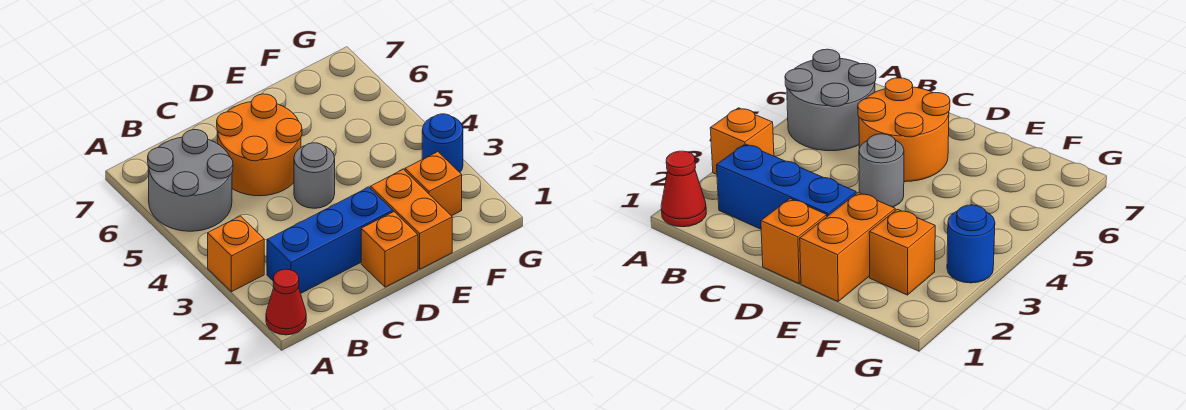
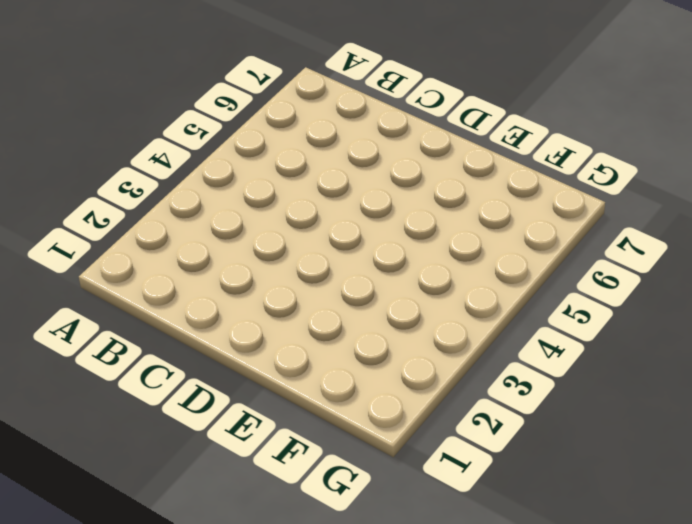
none -> red 1x1 cone [266,269,306,335]
none -> orange 1x1 brick [208,216,264,292]

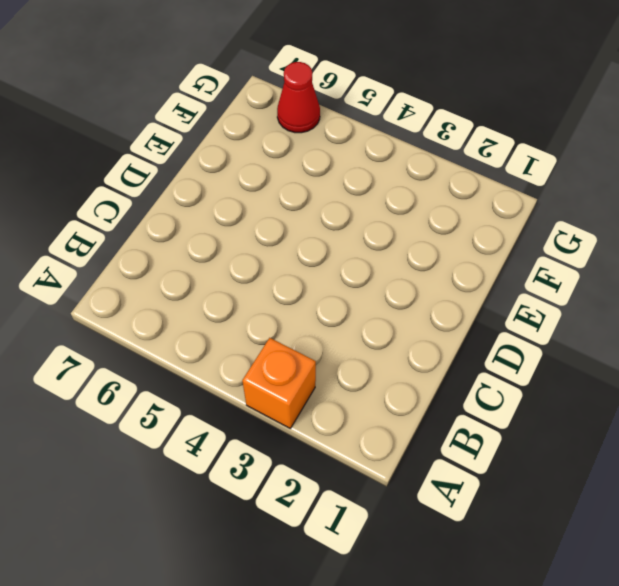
red 1x1 cone [277,62,320,133] -> red 1x1 cone moved to [266,269,306,335]
none -> grey 2x2 round brick [148,130,233,231]
none -> blue 1x3 brick [267,187,393,293]

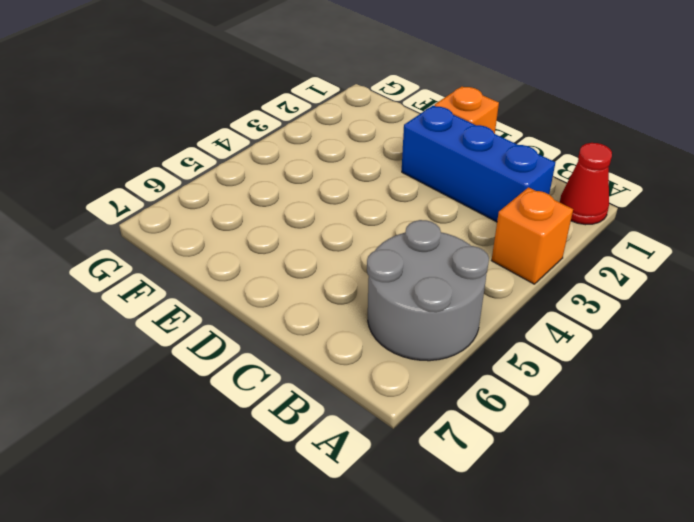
none -> orange 2x2 round brick [217,94,302,196]
none -> grey 1x1 round brick [294,143,335,208]

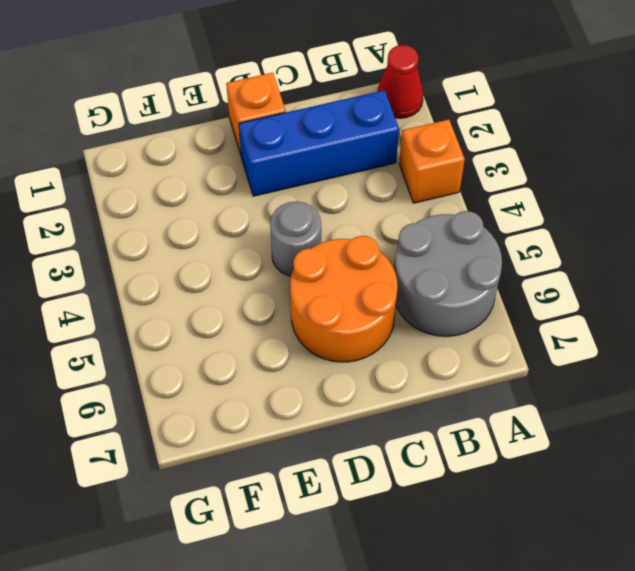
none -> orange 1x2 brick [371,169,452,269]
none -> orange 1x1 brick [405,152,462,216]

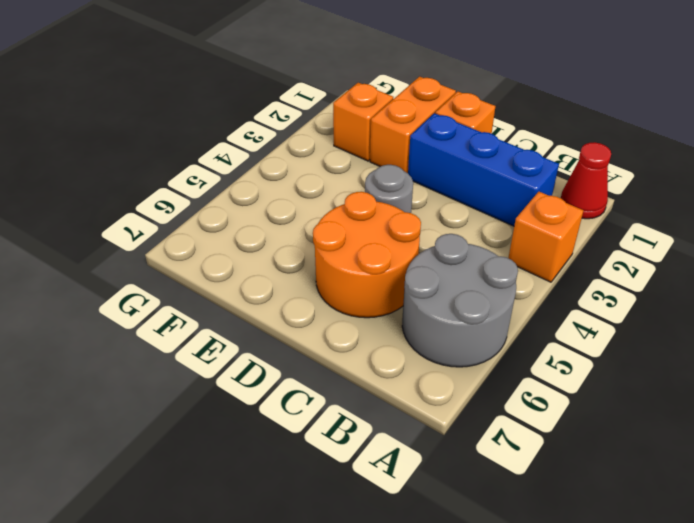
none -> blue 1x1 round brick [422,114,463,172]

